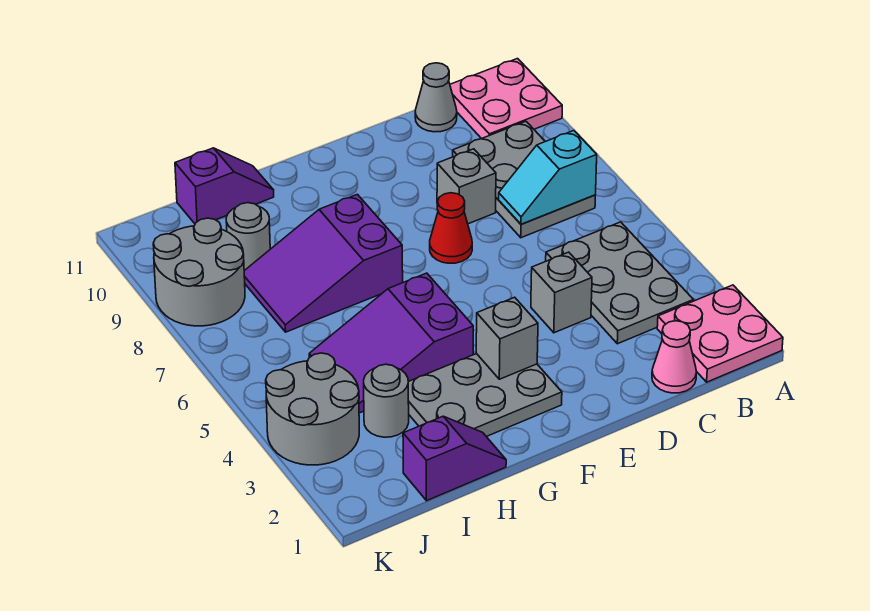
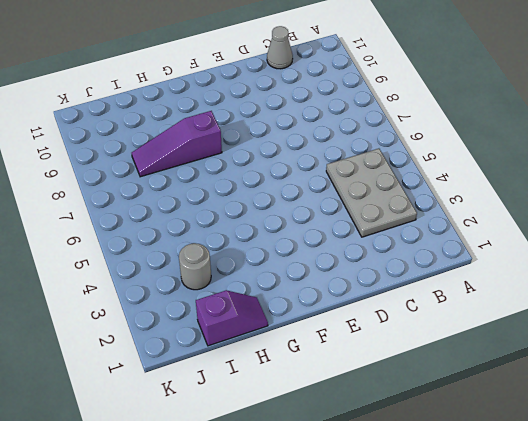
purple 1x3 slope [132,111,222,177] -> purple 2x3 slope [244,194,403,332]
none -> pink 2x2 plate [657,285,783,382]
none -> pink 2x2 plate [450,59,562,139]
none -> grey 2x3 plate [453,121,595,238]

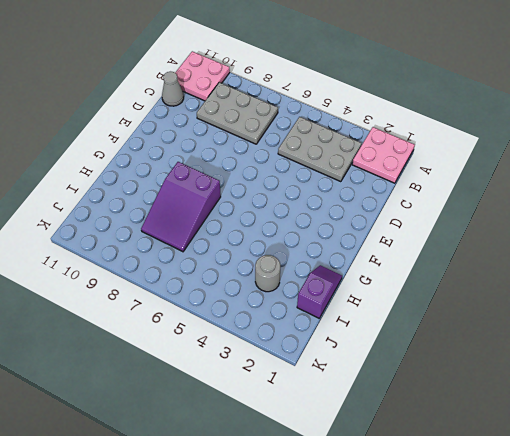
none -> pink 1x1 cone [652,321,697,393]
none -> grey 1x1 brick [531,252,592,333]
none -> grey 1x1 brick [437,149,496,224]

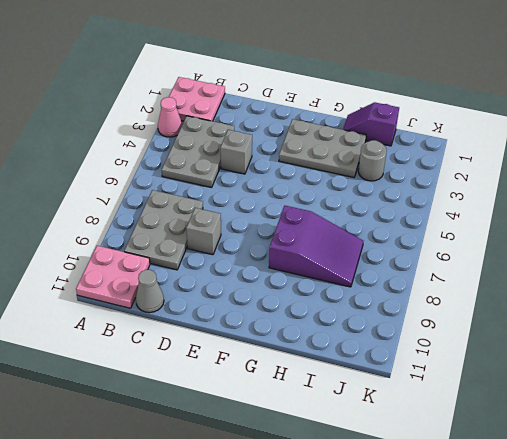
pink 1x1 cone [158,97,182,137] -> pink 1x1 cone moved to [652,321,697,393]
none -> red 1x1 cone [430,193,472,263]
none -> purple 2x3 slope [309,273,473,413]
none -> purple 1x2 slope [175,148,274,223]

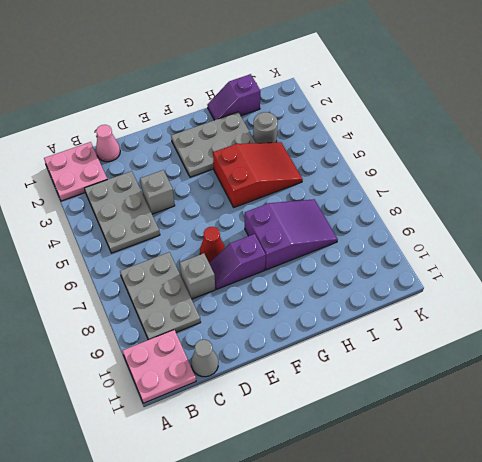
purple 1x2 slope [209,234,266,289] -> purple 1x2 slope moved to [175,148,274,223]
red 2x3 slope [213,142,303,207] -> purple 2x3 slope [309,273,473,413]
none -> grey 1x1 round brick [226,203,270,271]
none -> grey 2x2 round brick [266,353,359,465]
none -> grey 2x2 round brick [153,218,245,326]

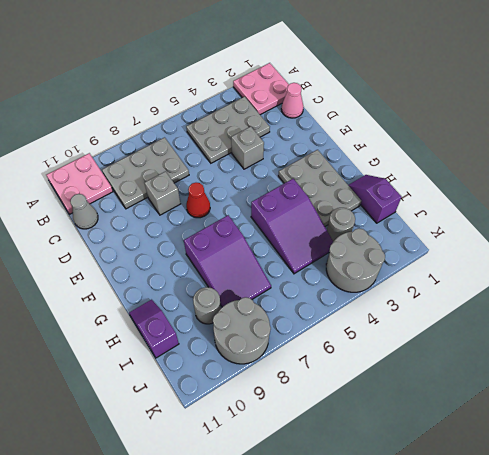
none -> cyan 1x2 slope [499,131,597,224]
none -> grey 1x1 brick [476,297,538,379]

